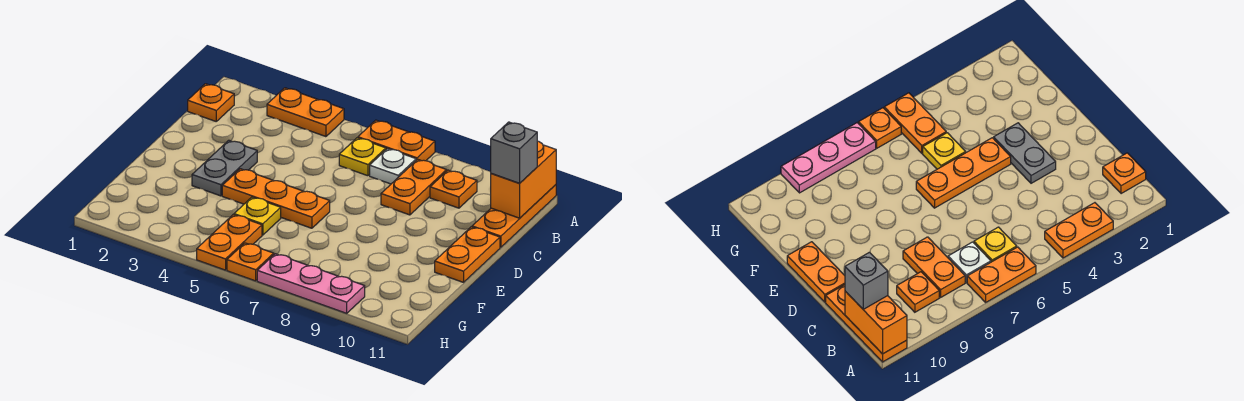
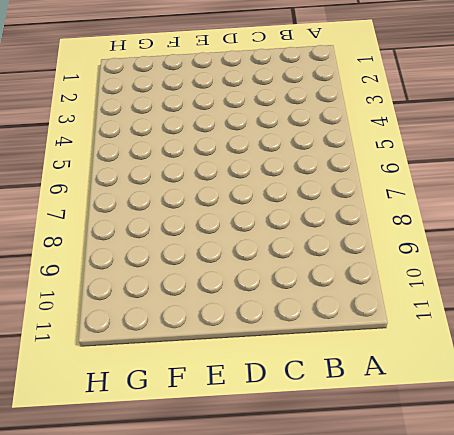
none -> orange 1x2 plate [267,88,344,137]
none -> orange 1x2 plate [358,120,435,161]
none -> orange 1x3 plate [472,185,556,247]

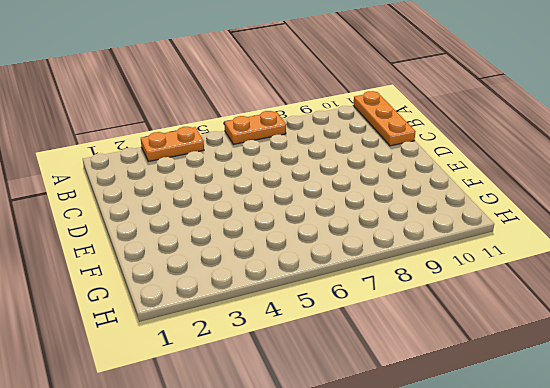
none -> orange 1x1 plate [188,84,234,121]
none -> yellow 1x1 plate [339,138,386,176]
none -> white 1x1 plate [370,149,416,184]

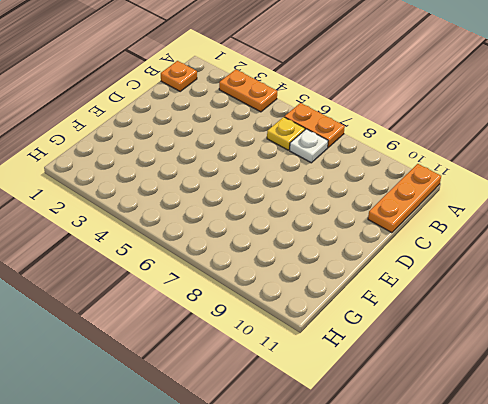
none -> orange 1x2 plate [381,159,447,215]
none -> orange 1x1 plate [430,170,477,208]
none -> grey 1x2 plate [192,140,257,196]

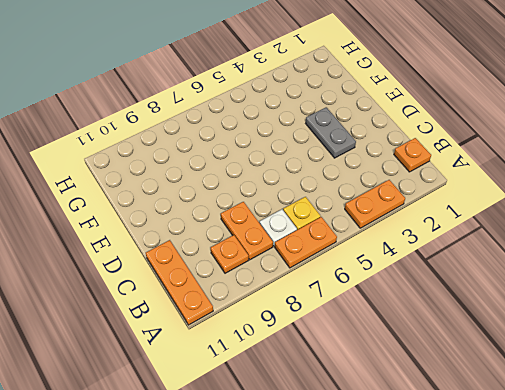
none -> orange 1x2 plate [435,227,500,282]
none -> orange 1x3 plate [222,169,330,228]
none -> yellow 1x1 plate [234,197,281,235]

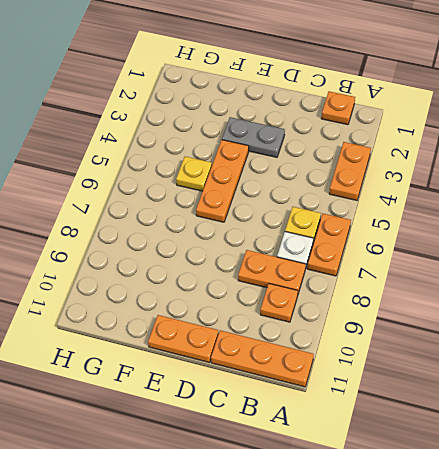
none -> orange 1x2 plate [197,215,262,270]
none -> orange 1x1 plate [227,243,274,281]
none -> pink 1x3 plate [257,254,365,313]

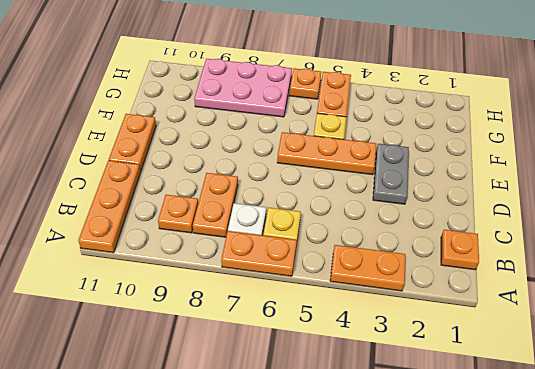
pink 2x3 plate [194,59,292,117] -> pink 1x3 plate [257,254,365,313]
none -> orange 1x2 brick [491,141,556,218]
none -> grey 1x1 brick [491,122,537,183]

